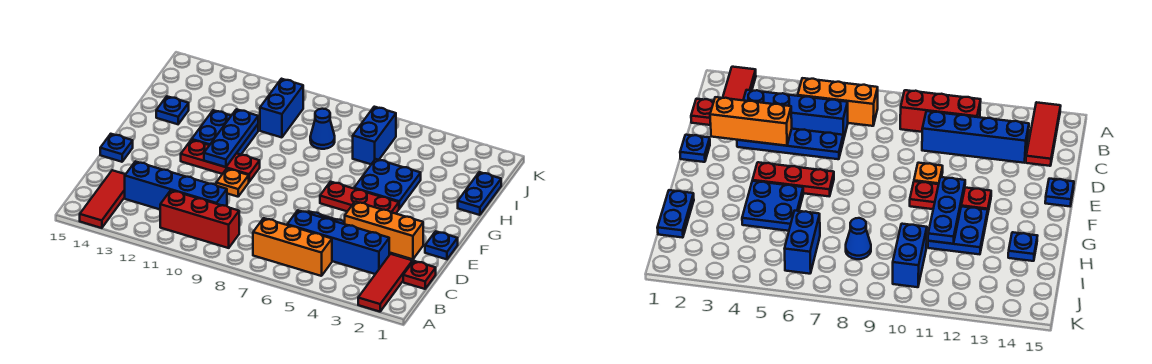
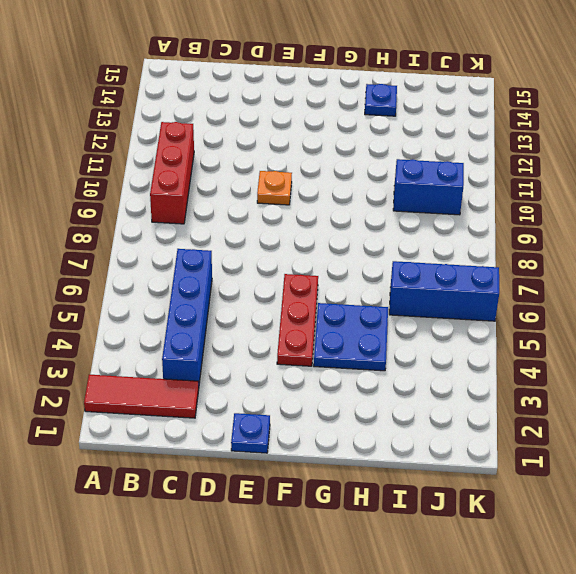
blue 1x3 brick [389,261,499,321] -> blue 1x2 brick [353,107,396,164]
none -> red 1x3 tile [80,170,126,228]
none -> orange 1x3 brick [253,218,332,276]
none -> red 1x1 plate [403,261,436,289]

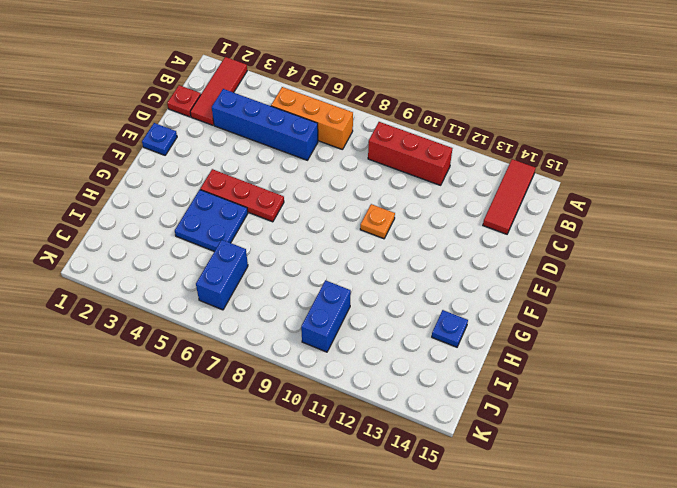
none -> blue 1x4 brick [125,161,227,209]
none -> blue 1x4 plate [737,129,843,159]
none -> blue 1x1 plate [100,134,133,162]

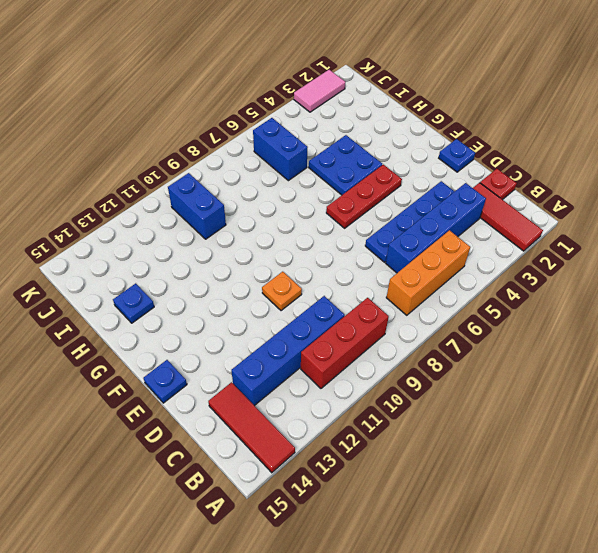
pink 1x2 tile [294,70,345,112] -> none
none -> red 1x3 plate [181,140,260,182]
none -> blue 2x2 plate [192,110,258,155]
none -> blue 1x2 plate [458,172,501,215]

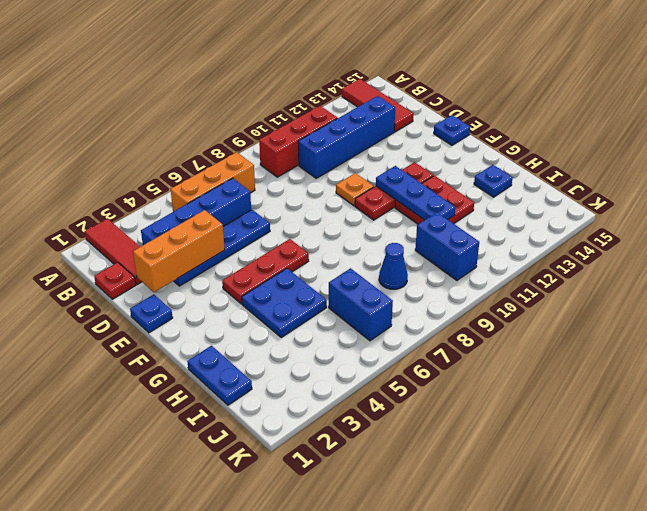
red 2x2 plate [395,176,474,224] -> blue 2x2 plate [192,110,258,155]

